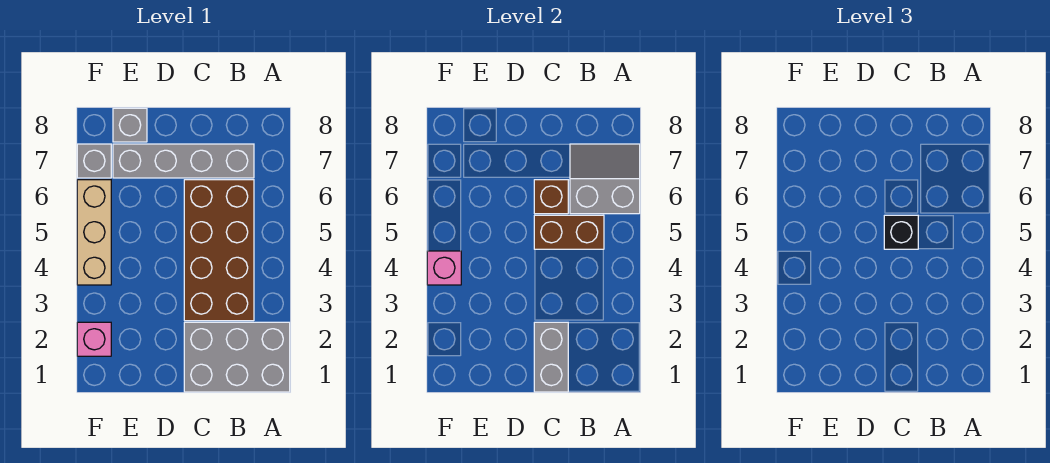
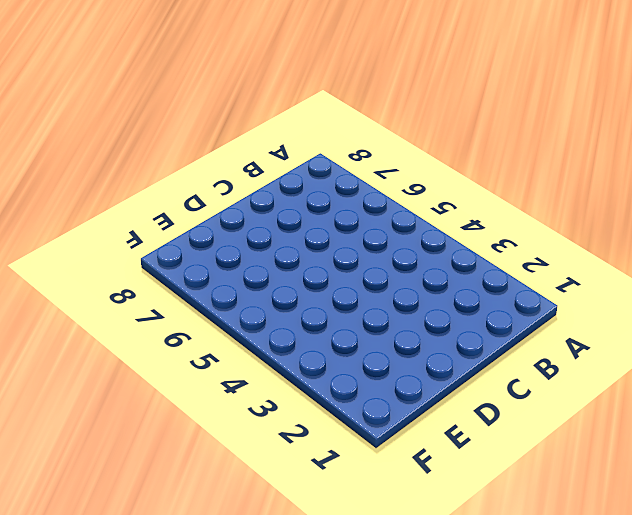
none -> grey 2x3 brick [184,322,290,392]
none -> brown 2x4 brick [184,180,254,321]
none -> grey 1x4 brick [113,144,254,178]

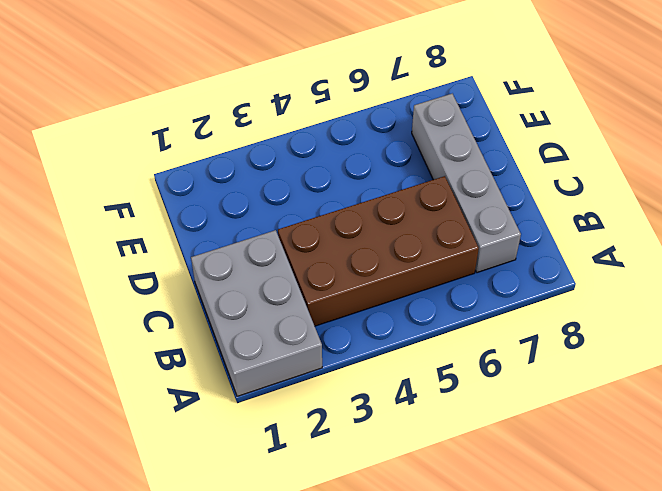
none -> grey 1x1 brick [113,108,147,142]
none -> pink 1x1 brick [77,322,111,356]
none -> tan 1x3 brick [77,180,111,285]

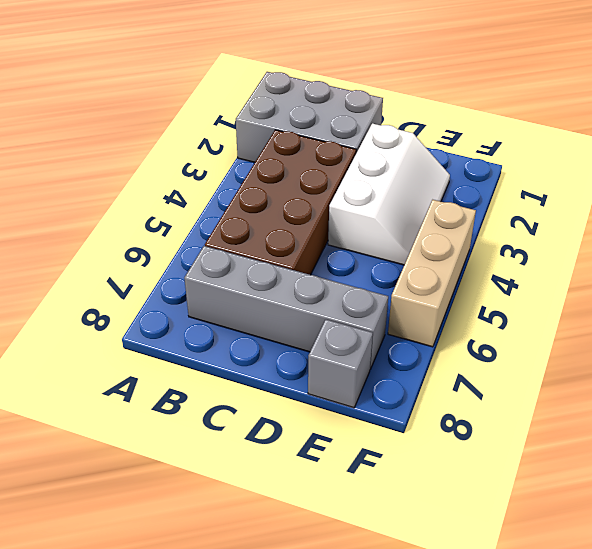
white 2x3 slope [328,123,450,265] -> none
none -> pink 1x1 brick [77,322,111,356]
none -> grey 1x1 brick [77,144,111,178]
none -> grey 2x2 slope [570,144,640,214]

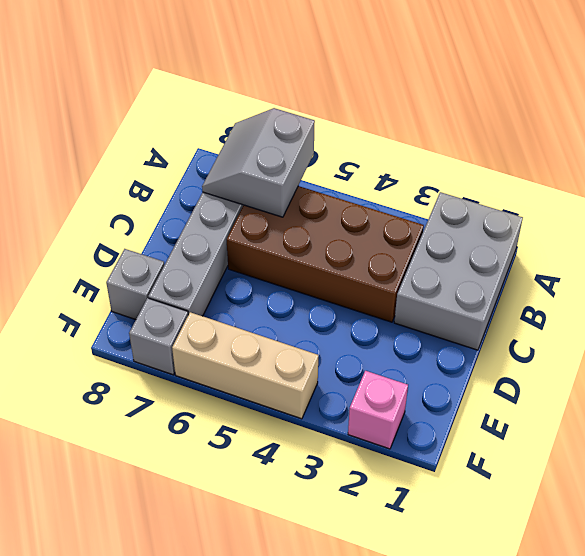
none -> brown 1x2 brick [534,215,604,249]
none -> grey 1x2 brick [534,322,568,392]
none -> brown 1x1 brick [534,180,568,214]

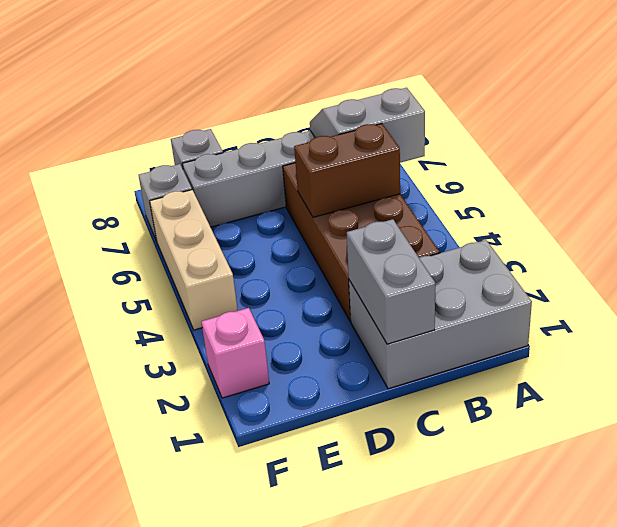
none -> brown 1x1 brick [534,180,568,214]
none -> pink 1x1 brick [427,251,461,285]
none -> black 1x1 brick [884,215,918,249]

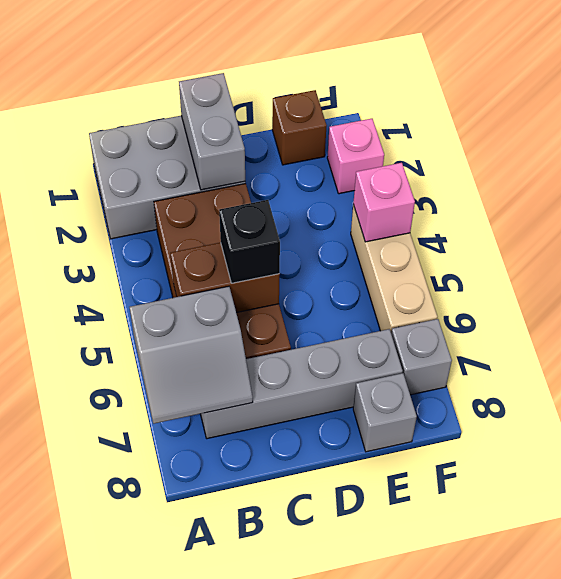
brown 1x1 brick [272,90,327,165] -> brown 1x1 brick moved to [534,180,568,214]

